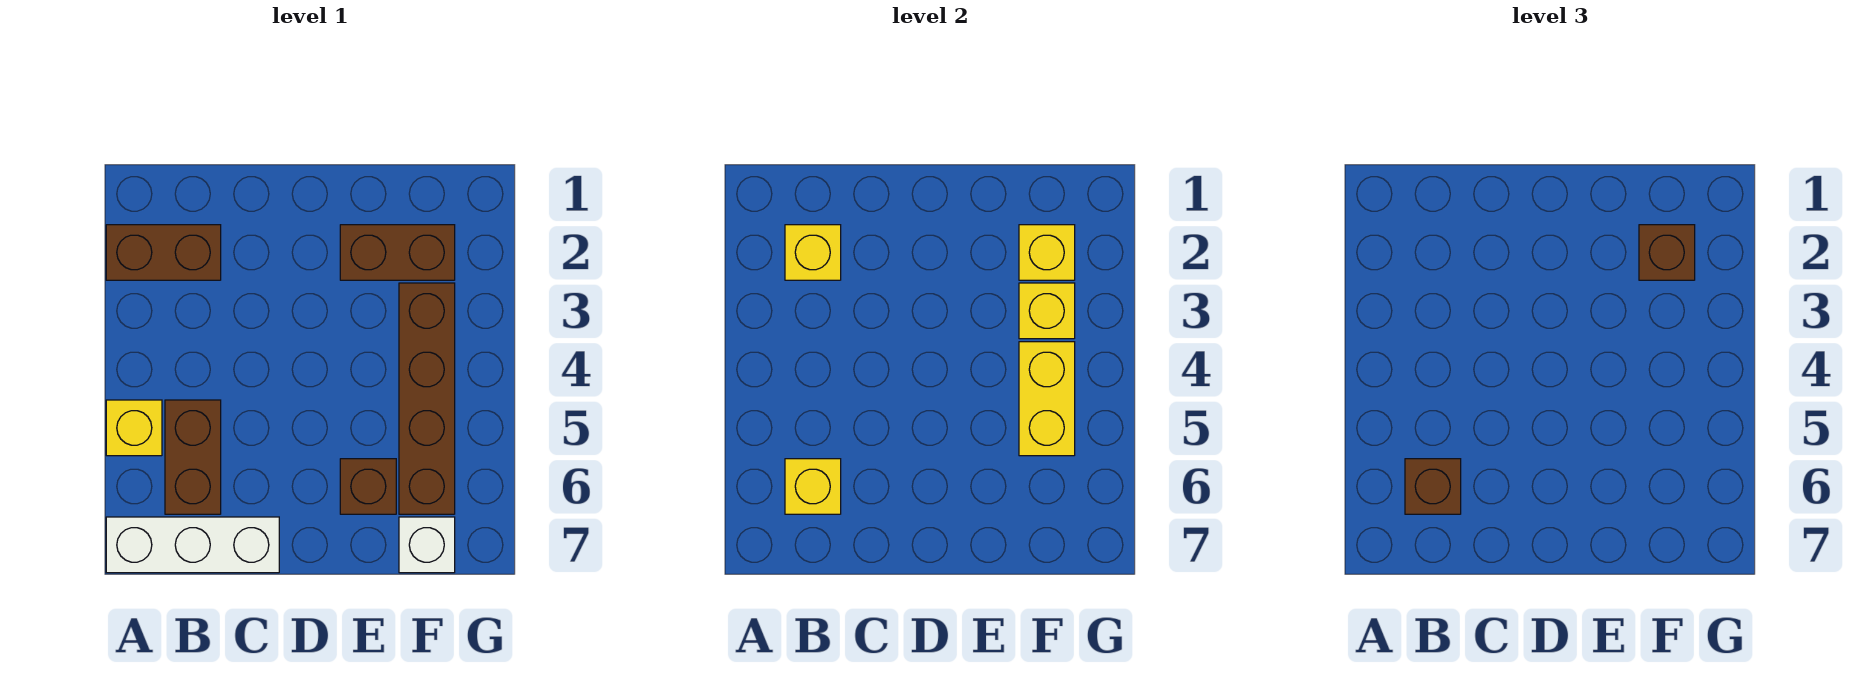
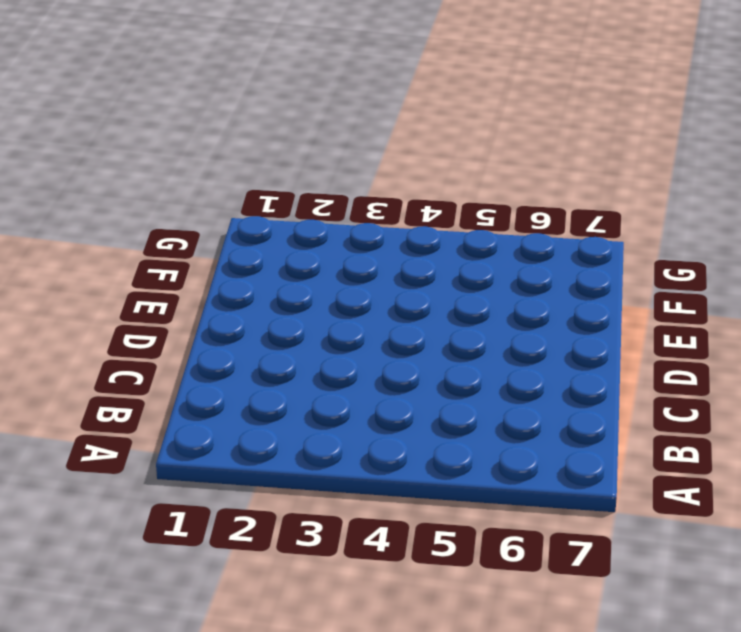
none -> brown 1x2 brick [106,225,221,280]
none -> yellow 1x1 brick [106,400,162,456]
none -> white 1x3 brick [106,517,279,573]

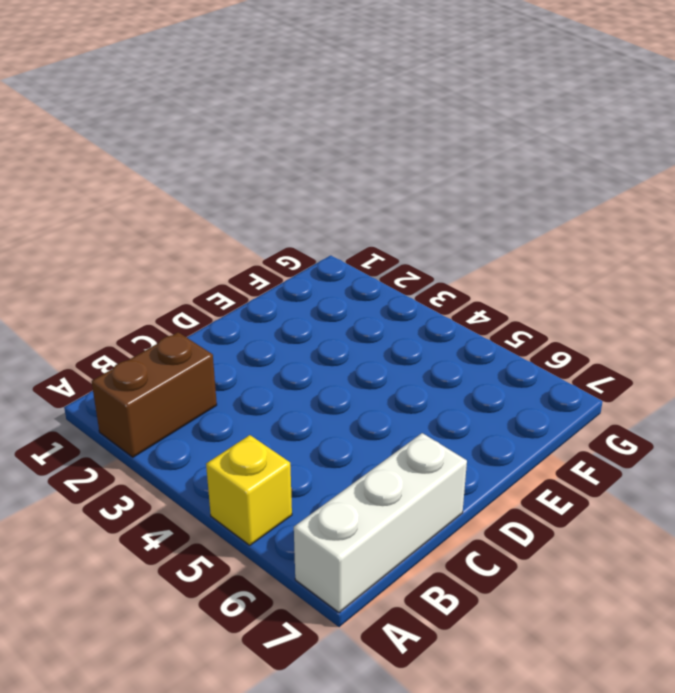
none -> brown 1x2 brick [165,400,221,514]
none -> brown 1x2 brick [340,225,455,280]
none -> brown 1x1 brick [340,459,396,514]

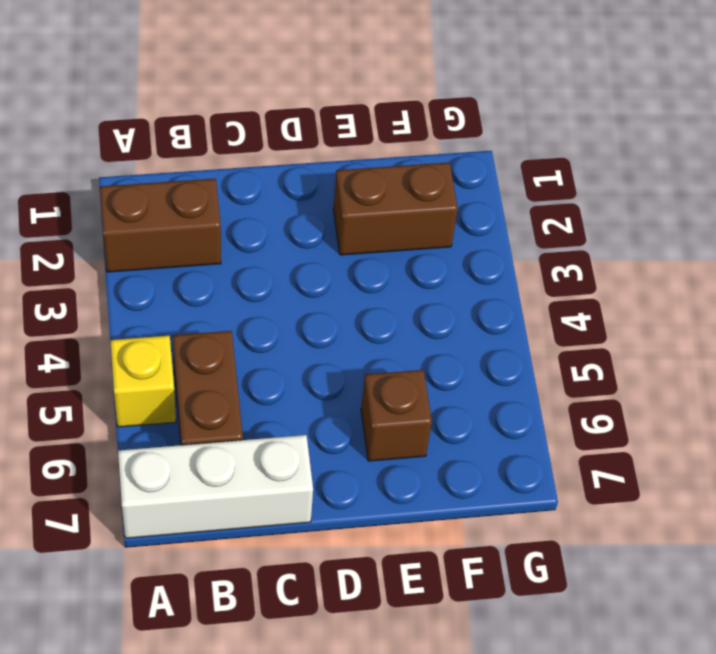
none -> brown 1x4 brick [399,283,455,514]
none -> white 1x1 brick [399,517,455,573]
none -> yellow 1x1 brick [785,225,841,280]

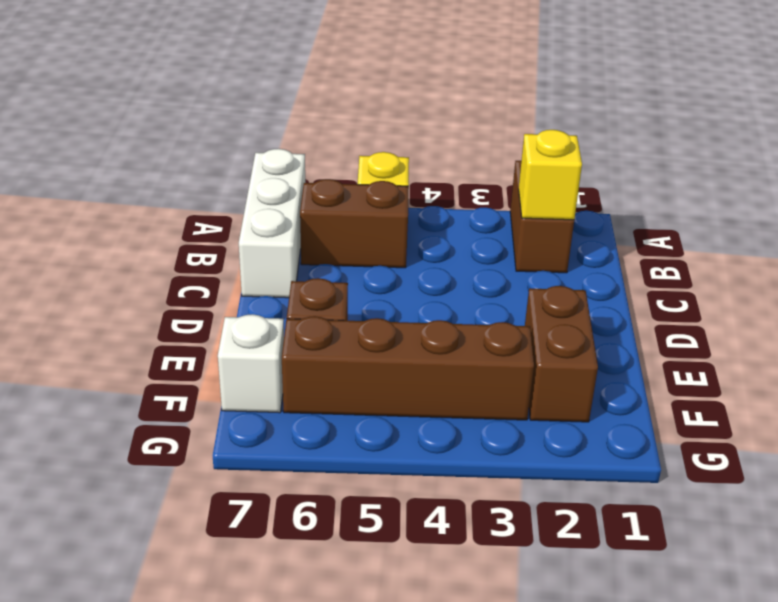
none -> yellow 1x1 brick [785,459,841,514]
none -> yellow 1x1 brick [1019,225,1075,280]
none -> yellow 1x1 brick [1019,283,1075,339]

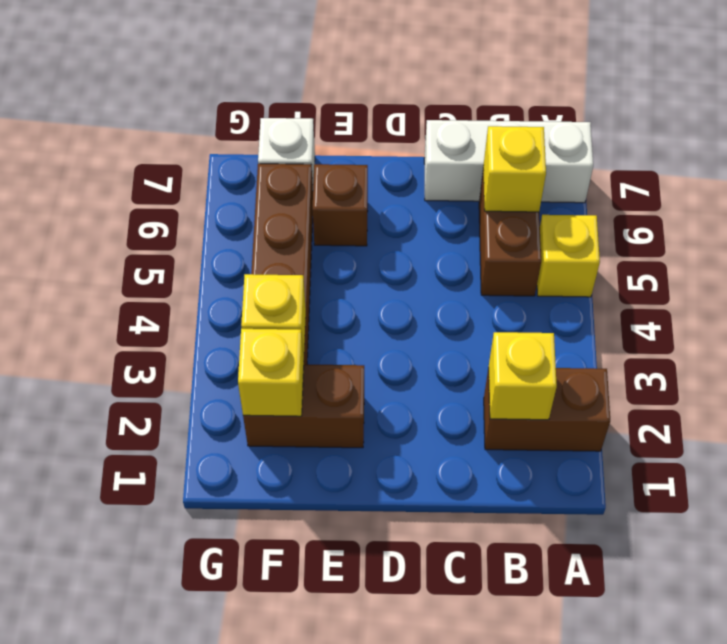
none -> yellow 1x2 brick [1019,342,1075,456]
none -> brown 1x1 brick [1405,459,1461,514]
none -> brown 1x1 brick [1639,225,1695,280]

